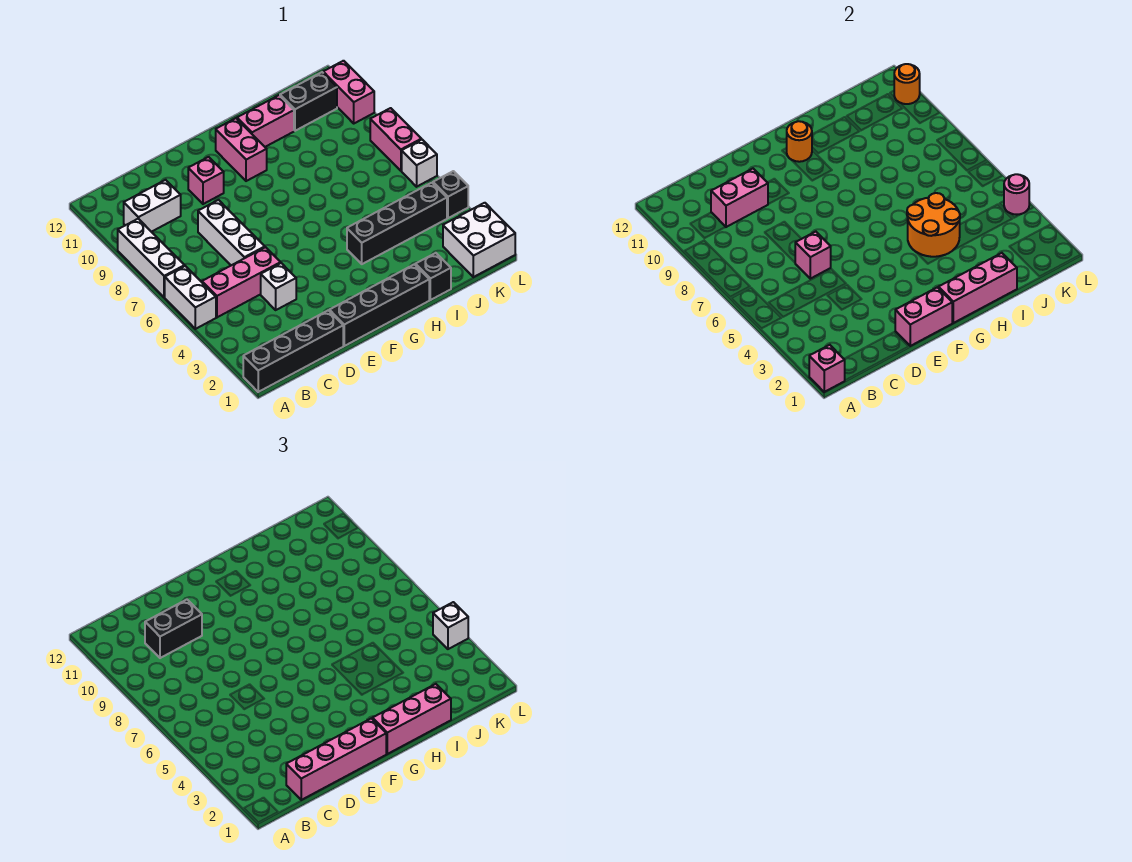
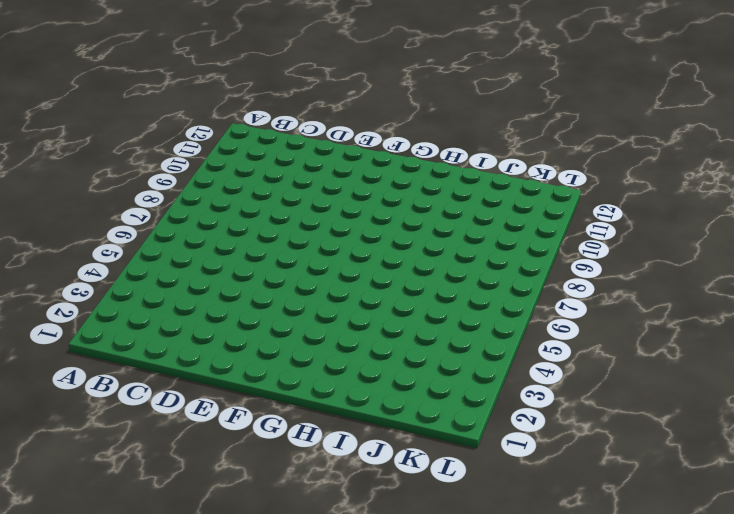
none -> black 1x4 brick [243,310,343,392]
none -> white 1x2 brick [165,266,216,329]
none -> white 1x3 brick [118,219,185,297]
none -> pink 1x3 brick [202,247,281,317]

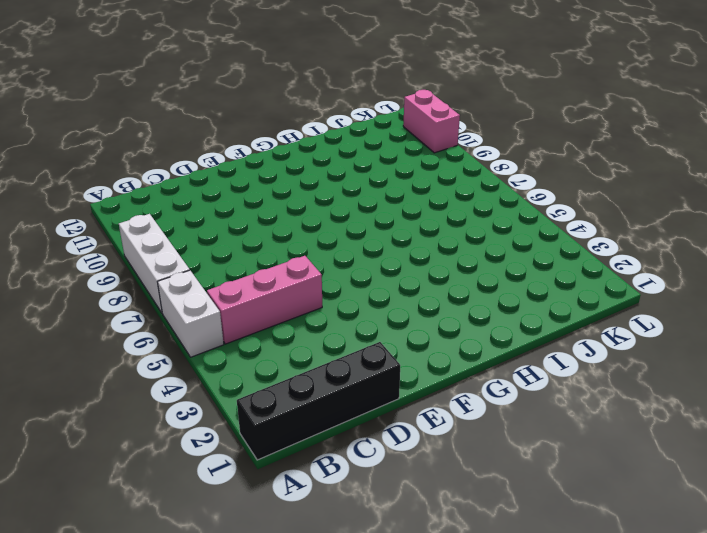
none -> white 1x2 brick [124,180,181,232]
none -> white 1x1 brick [261,263,296,310]
none -> white 1x3 brick [198,200,265,265]
none -> black 1x4 brick [329,264,429,346]

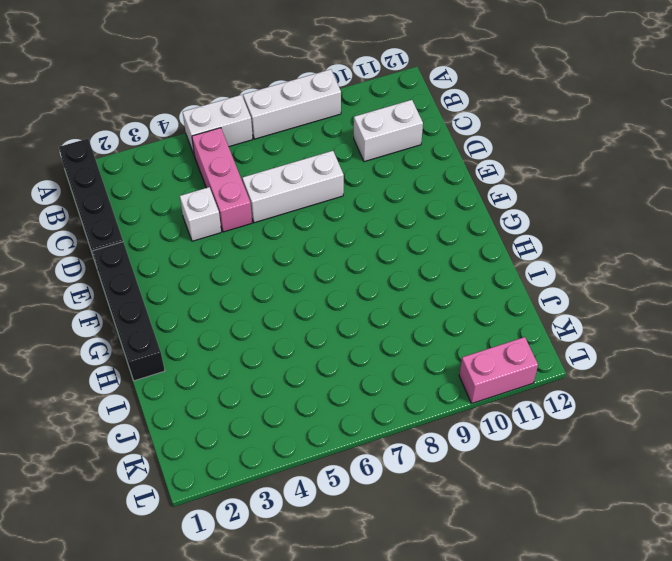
white 1x2 brick [354,100,423,162] -> white 1x2 brick turned to [124,180,181,232]
none -> pink 1x1 brick [188,157,224,204]
none -> pink 1x2 brick [216,118,267,181]
none -> black 1x4 brick [347,183,447,264]
none -> pink 1x2 brick [237,95,294,147]

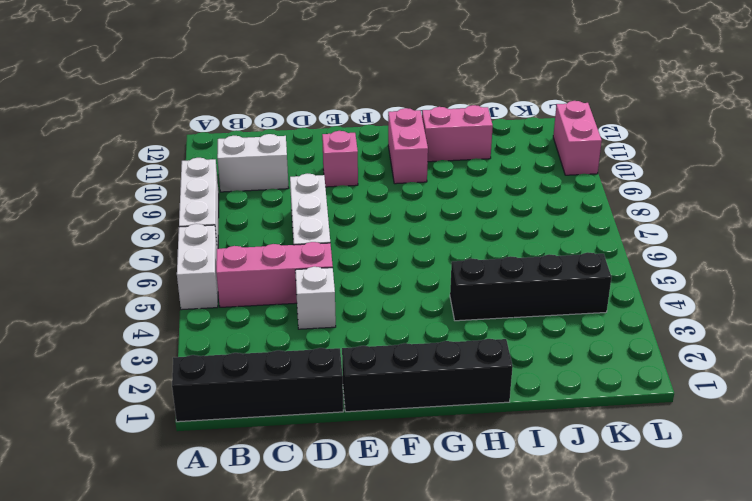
none -> black 1x1 brick [415,253,451,300]
none -> black 1x2 brick [280,72,337,131]
none -> white 2x2 brick [443,203,515,277]
none -> black 1x1 brick [433,171,468,218]

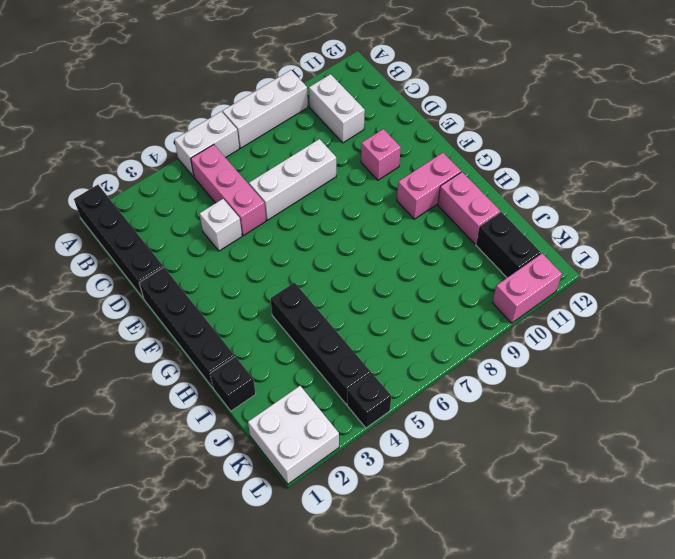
none -> white 1x1 brick [402,140,437,187]
none -> pink 1x2 brick [370,108,421,171]
none -> pink 1x1 brick [809,345,845,392]
none -> pink 1x2 brick [711,169,768,227]

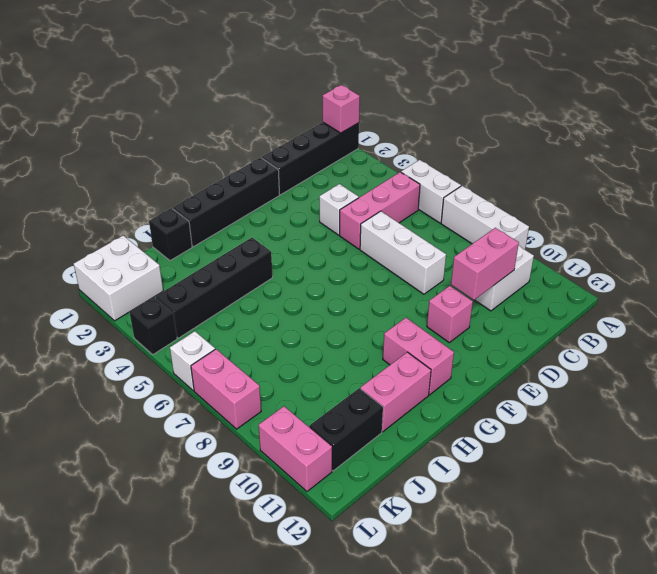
none -> pink 1x1 brick [795,232,831,279]
none -> pink 1x2 brick [895,287,952,346]
none -> pink 1x3 brick [938,253,1017,323]
none -> orange 1x1 round brick [787,121,812,162]

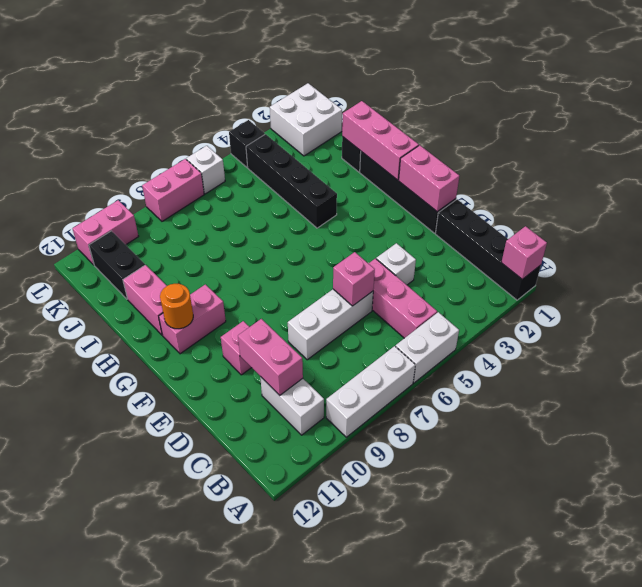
none -> orange 2x2 round brick [907,193,960,257]
none -> pink 1x1 round brick [1004,174,1029,215]
none -> orange 1x1 round brick [894,64,920,104]
none -> pink 1x4 brick [286,718,386,800]

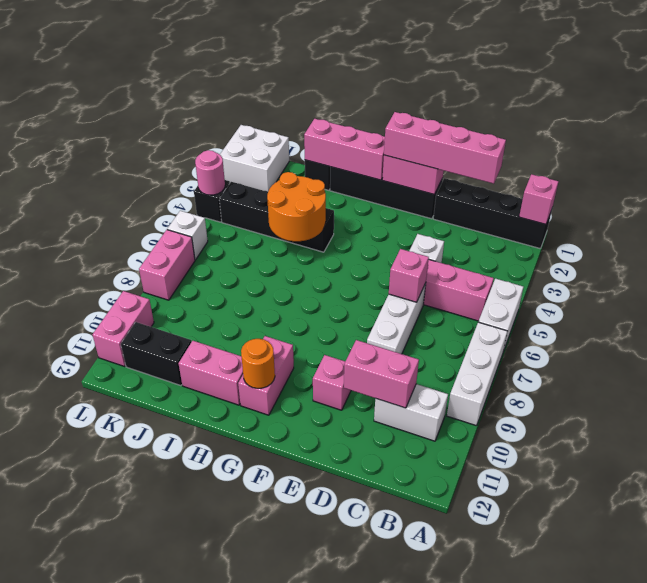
none -> orange 1x1 round brick [894,64,920,104]
none -> black 1x2 brick [145,600,202,658]
none -> pink 1x3 brick [372,684,451,754]
none -> white 1x1 brick [433,602,468,649]

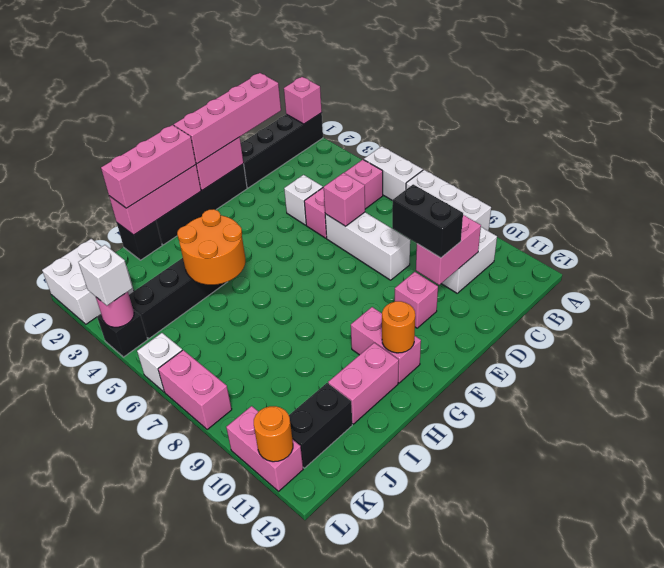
black 1x2 brick [392,184,463,258] -> black 1x2 brick turned to [145,600,202,658]

